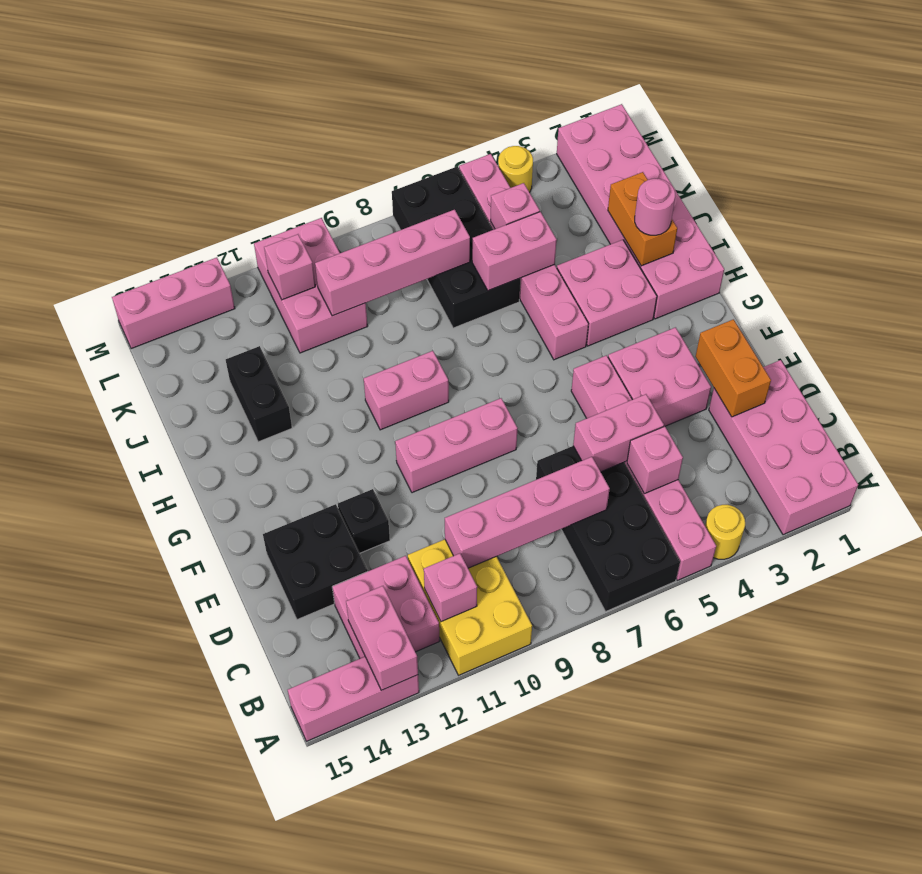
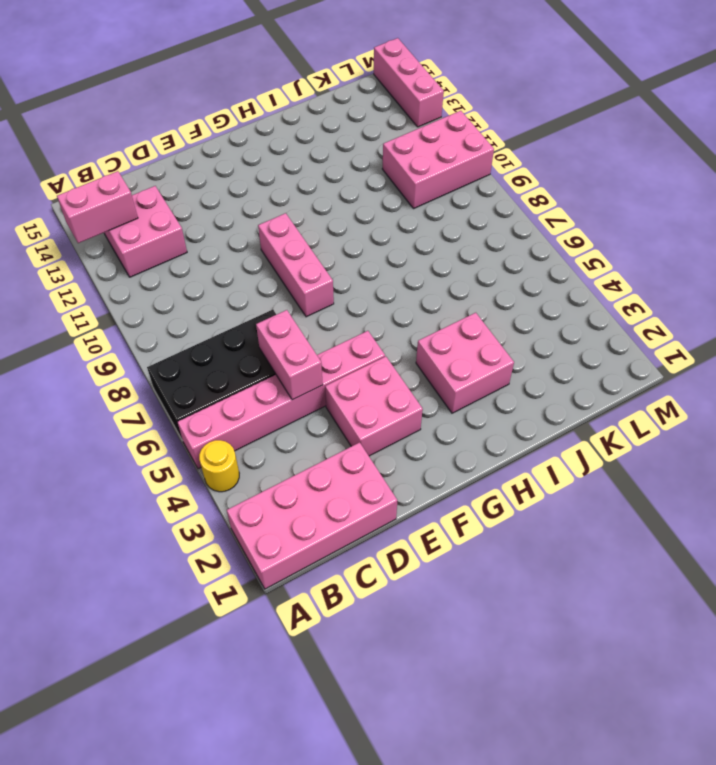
none -> yellow 2x3 brick [408,539,532,675]
none -> pink 1x3 brick [288,657,419,741]
none -> black 2x2 brick [263,504,368,620]
none -> black 1x1 brick [338,489,390,553]

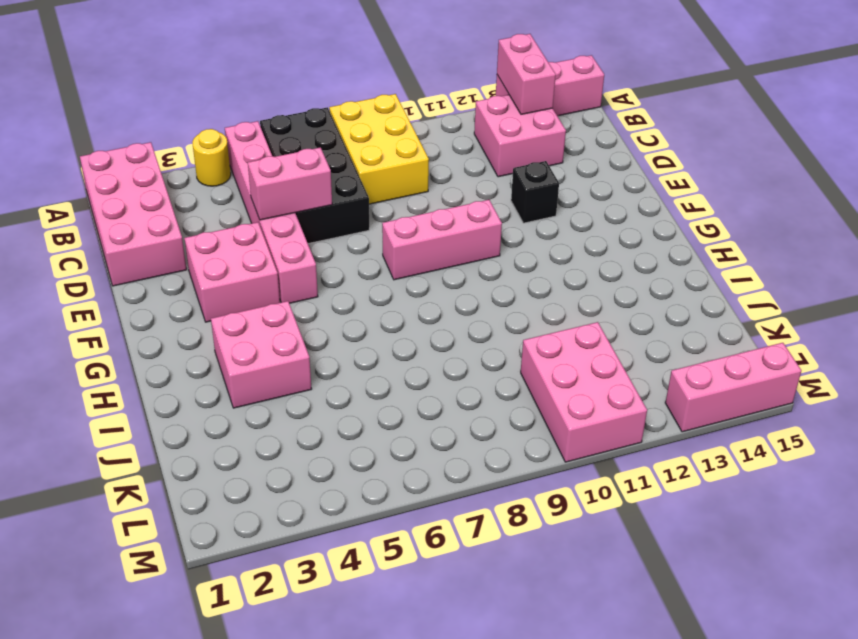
yellow 2x3 brick [329,94,429,204] -> yellow 2x3 brick moved to [408,539,532,675]
none -> black 2x2 brick [263,504,368,620]
none -> pink 2x6 brick [557,104,724,319]
none -> pink 1x6 brick [459,154,588,360]
none -> pink 1x2 brick [364,351,449,430]

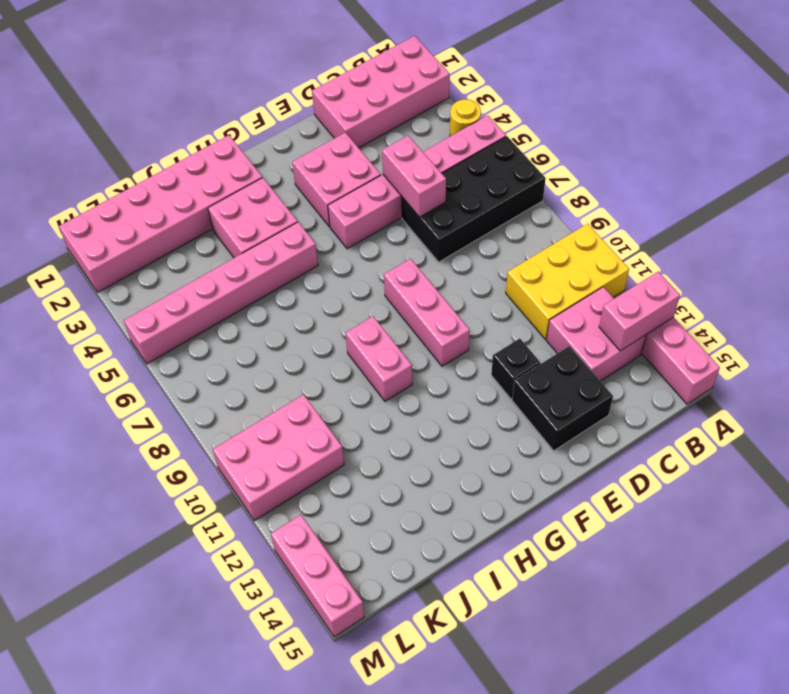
none -> black 1x2 brick [226,346,292,442]
none -> black 2x4 brick [392,167,520,328]
none -> yellow 1x1 round brick [498,146,533,192]
none -> pink 1x1 brick [424,553,477,622]

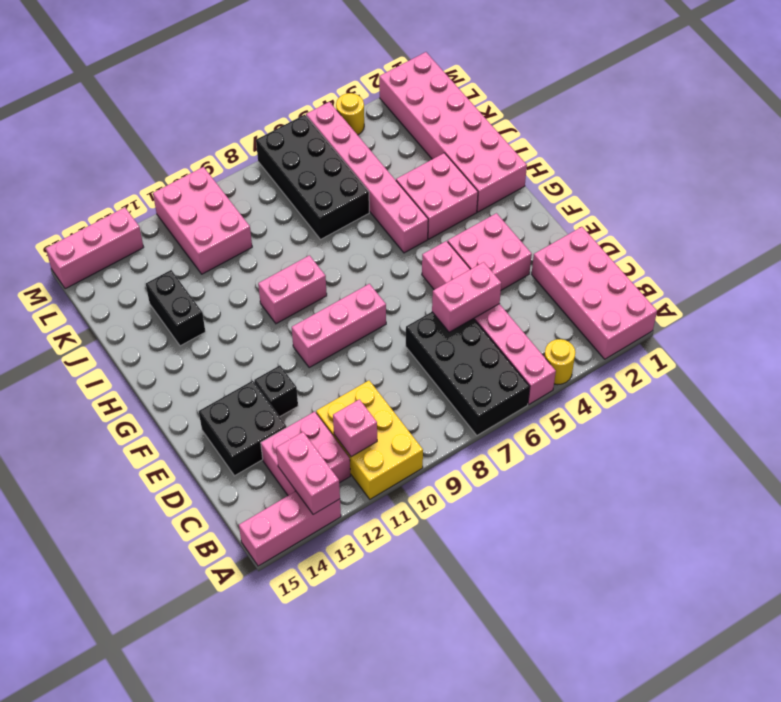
none -> pink 1x1 brick [627,426,683,494]
none -> pink 1x4 brick [445,457,610,568]
none -> orange 1x2 brick [696,319,771,417]
none -> orange 1x2 brick [608,172,677,266]

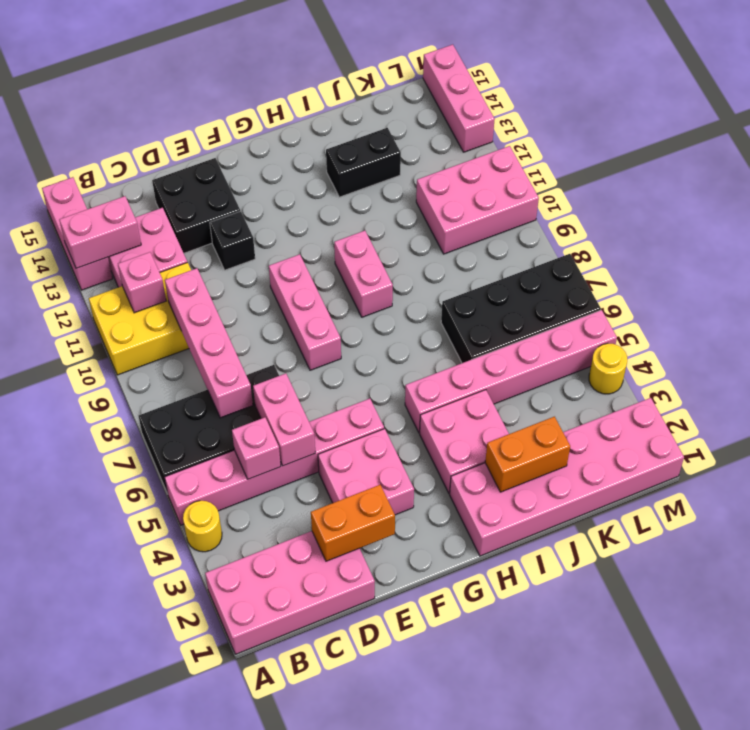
none -> pink 1x2 brick [472,212,557,291]
none -> pink 1x1 brick [491,183,540,229]
none -> pink 1x4 brick [315,210,470,316]
none -> pink 1x1 brick [264,234,315,300]

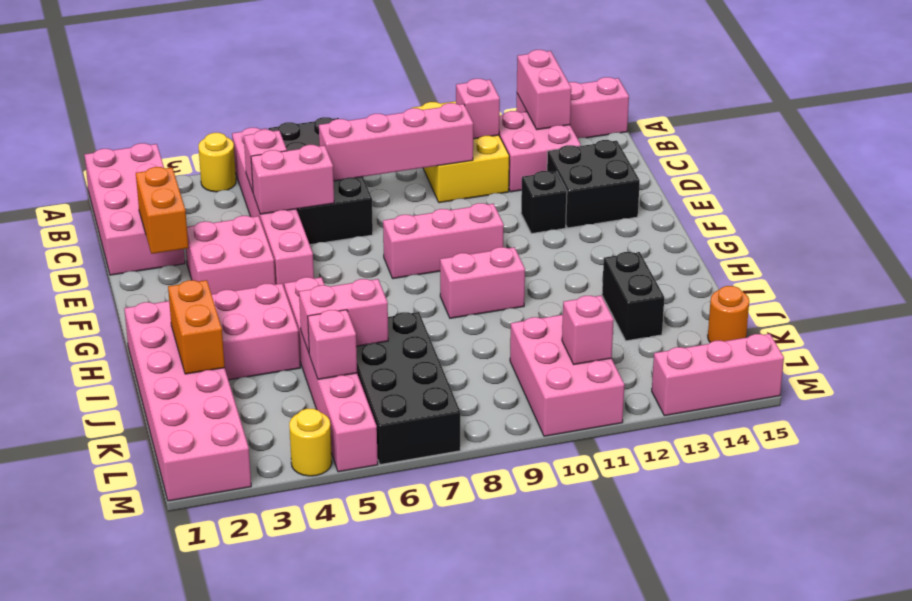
orange 1x1 round brick [708,286,749,342] -> none
none -> pink 1x4 brick [315,210,470,316]
none -> pink 1x1 round brick [635,179,675,235]

